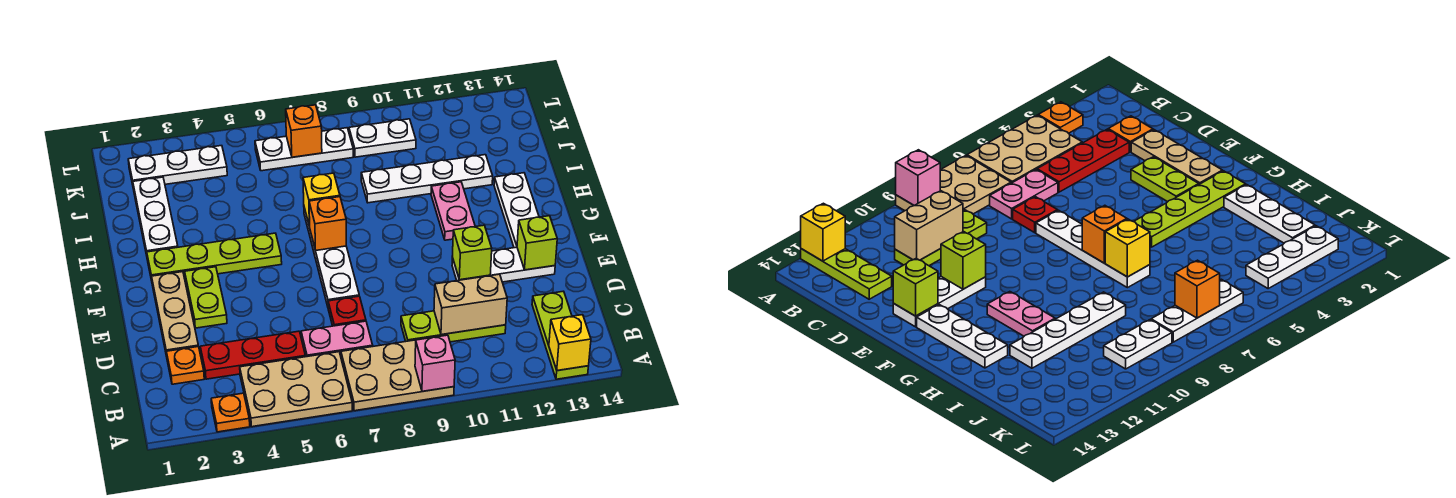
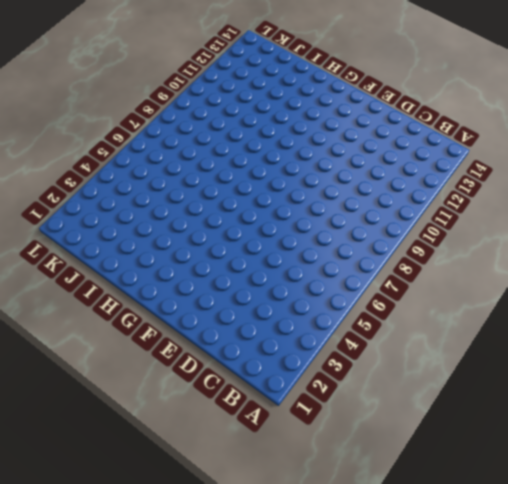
none -> orange 1x1 plate [211,393,250,432]
none -> tan 2x3 plate [240,352,352,427]
none -> tan 2x3 plate [341,340,454,411]

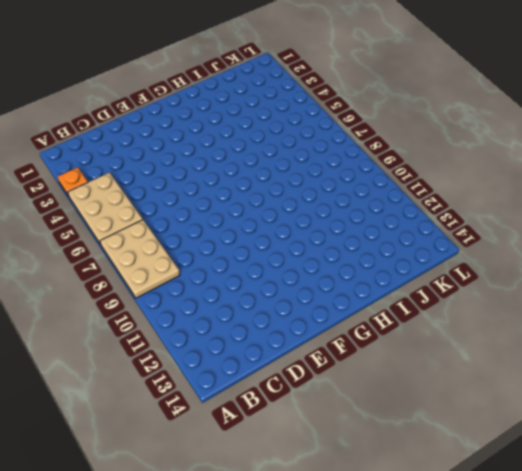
none -> lime 1x3 plate [532,291,588,379]
none -> orange 1x1 plate [166,347,204,384]
none -> red 1x3 plate [200,331,305,379]

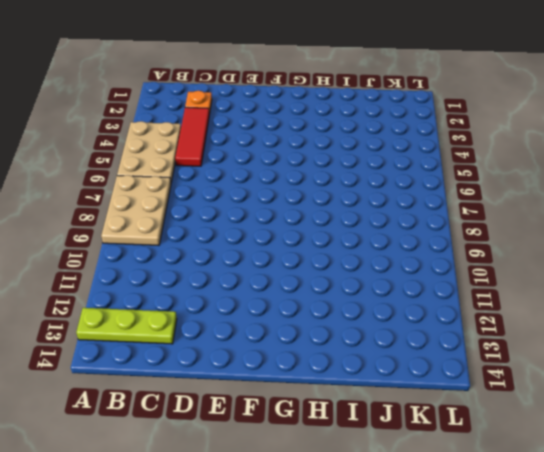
red 1x3 tile [175,107,209,166] -> red 1x3 plate [200,331,305,379]
none -> orange 1x1 plate [211,393,250,432]
none -> pink 1x2 plate [301,321,373,357]
none -> lime 1x3 plate [401,311,506,342]

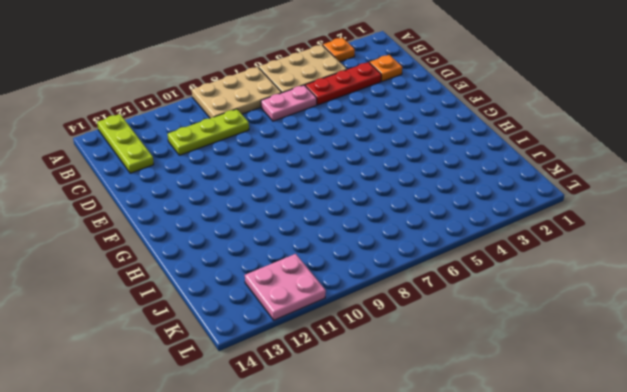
pink 2x2 plate [245,254,326,320] -> none
none -> tan 1x3 plate [152,272,198,356]
none -> red 1x1 plate [328,296,366,326]
none -> lime 1x2 plate [185,267,227,328]

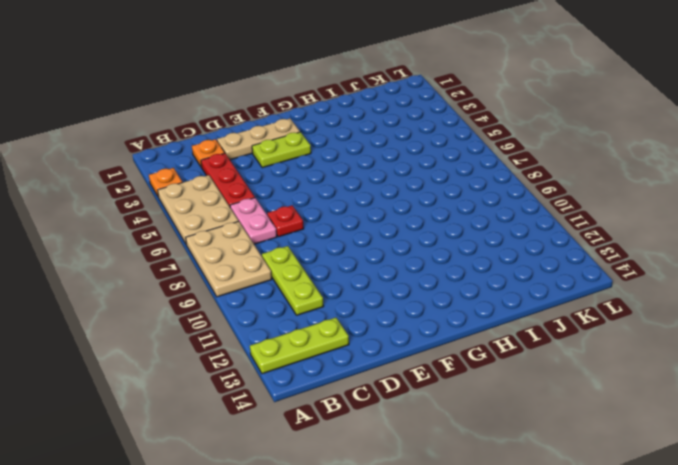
none -> white 1x4 plate [304,208,359,306]
none -> white 1x3 plate [452,247,555,282]
none -> white 1x3 plate [494,173,539,248]

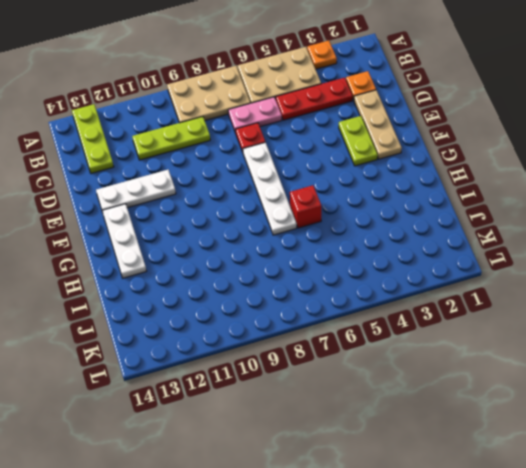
red 1x1 brick [290,185,321,228] -> none
none -> lime 1x4 plate [147,233,282,280]
none -> pink 1x2 plate [431,182,475,240]
none -> white 1x3 plate [133,177,178,255]

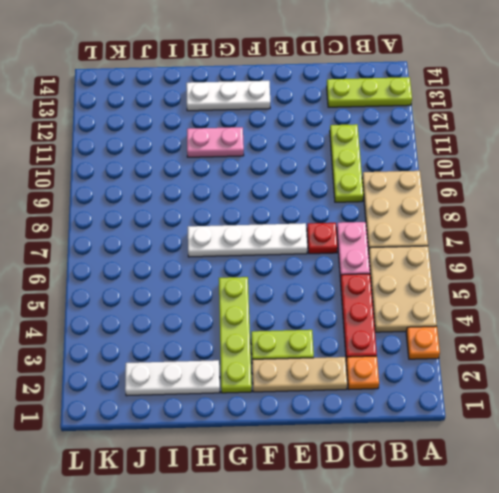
none -> white 1x3 plate [452,247,555,282]
none -> white 1x4 plate [361,155,493,203]
none -> white 1x3 plate [128,146,227,185]

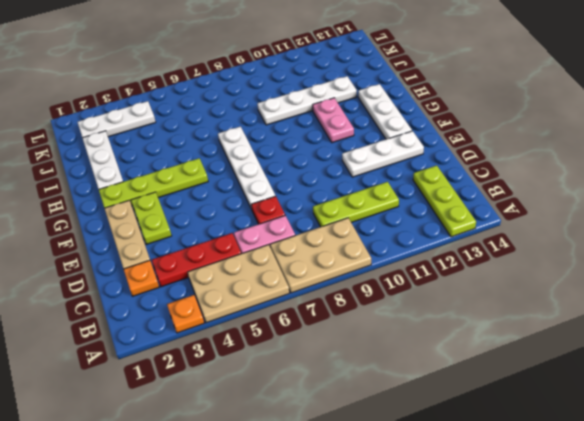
none -> white 1x3 plate [255,128,353,171]
none -> white 1x2 plate [349,119,416,157]
none -> pink 1x1 brick [415,335,455,391]

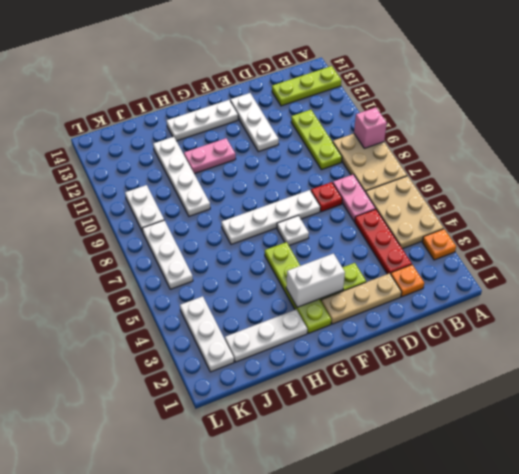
white 1x2 brick [286,254,345,307] -> none
white 1x1 plate [277,216,309,246] -> none
none -> yellow 1x1 brick [549,315,591,371]
none -> tan 1x2 brick [434,274,507,335]
none -> lime 1x1 brick [452,225,492,280]

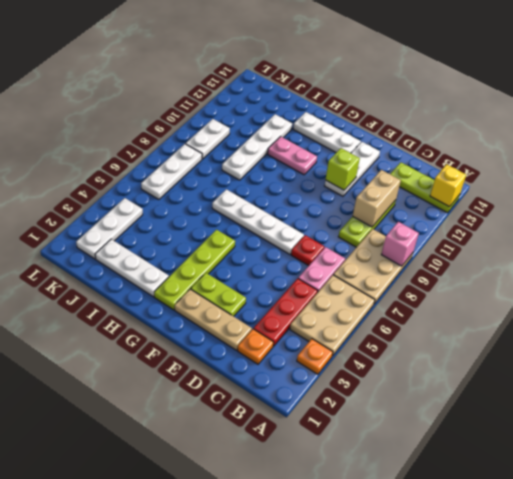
none -> lime 1x1 brick [517,216,557,270]
none -> orange 1x1 brick [309,197,346,251]
none -> yellow 1x1 brick [303,173,340,226]

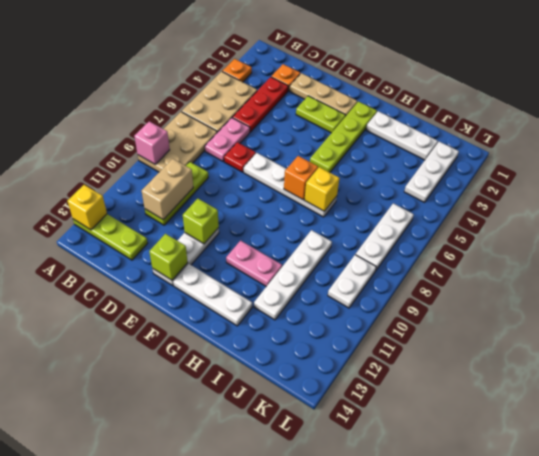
none -> orange 1x1 brick [286,105,322,157]

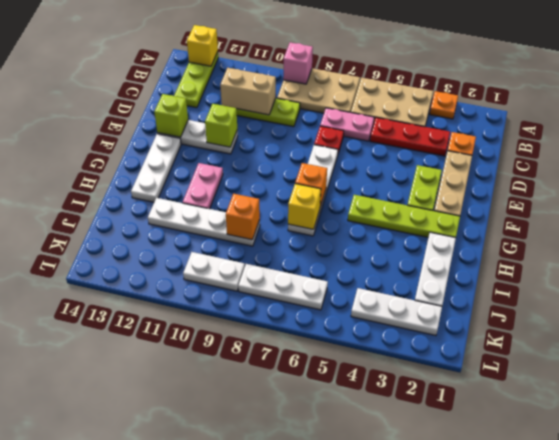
orange 1x1 brick [226,194,260,240] -> orange 1x1 brick moved to [286,105,322,157]

